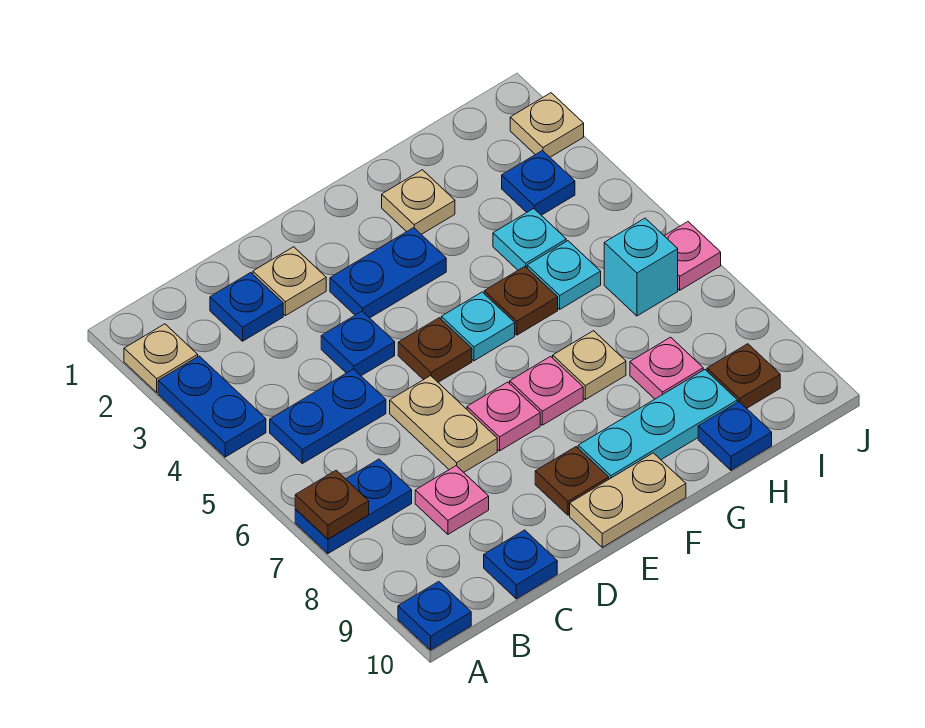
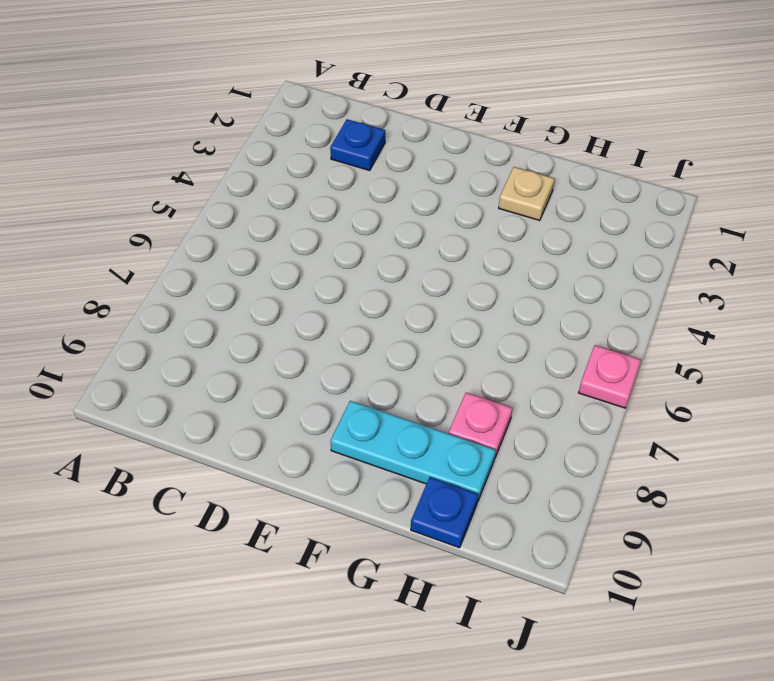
none -> tan 1x1 plate [124,324,198,393]
none -> blue 1x2 plate [158,356,266,457]
none -> blue 1x2 plate [295,459,412,554]
none -> blue 1x1 plate [398,581,471,650]

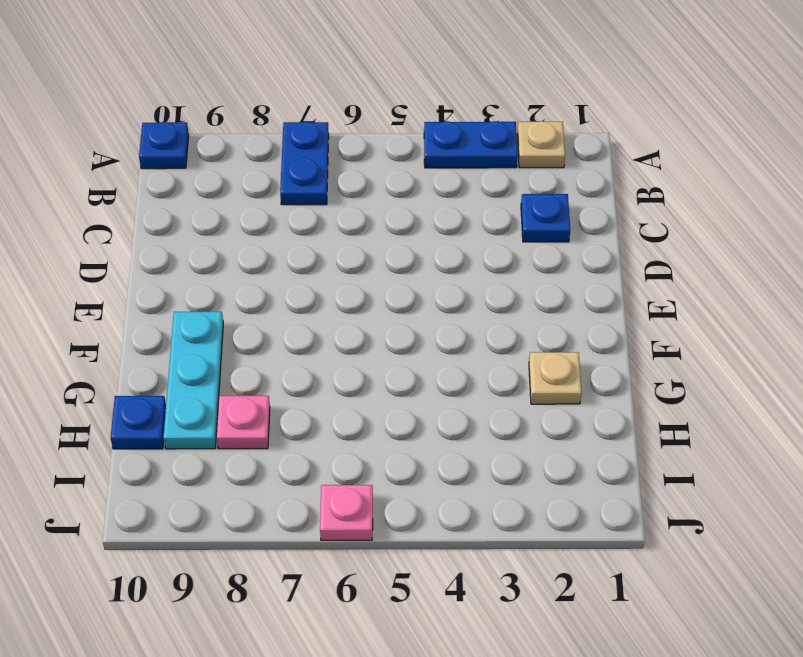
none -> blue 1x2 plate [270,369,386,463]
none -> pink 1x1 plate [415,466,489,534]
none -> blue 1x1 plate [484,530,557,599]
none -> tan 1x1 plate [253,247,326,316]

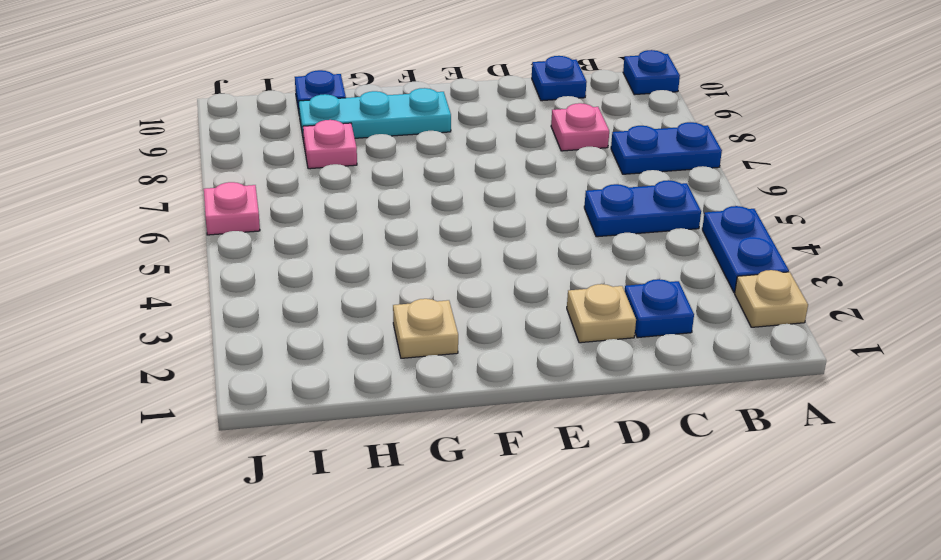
none -> blue 1x1 plate [321,311,395,376]
none -> tan 1x2 plate [390,376,497,472]
none -> blue 1x2 plate [330,228,446,318]
none -> brown 1x1 plate [398,318,472,382]

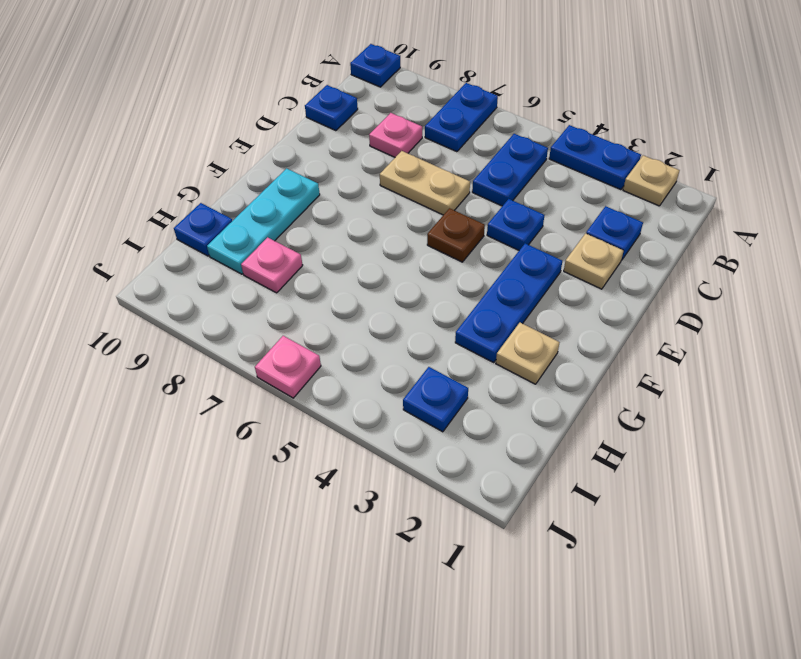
blue 1x3 plate [455,243,562,363] -> blue 1x2 plate [330,228,446,318]
none -> pink 1x1 plate [467,382,540,451]
none -> brown 1x1 plate [535,447,609,515]
none -> tan 1x2 plate [570,453,686,547]
none -> cyan 1x1 plate [441,292,515,361]

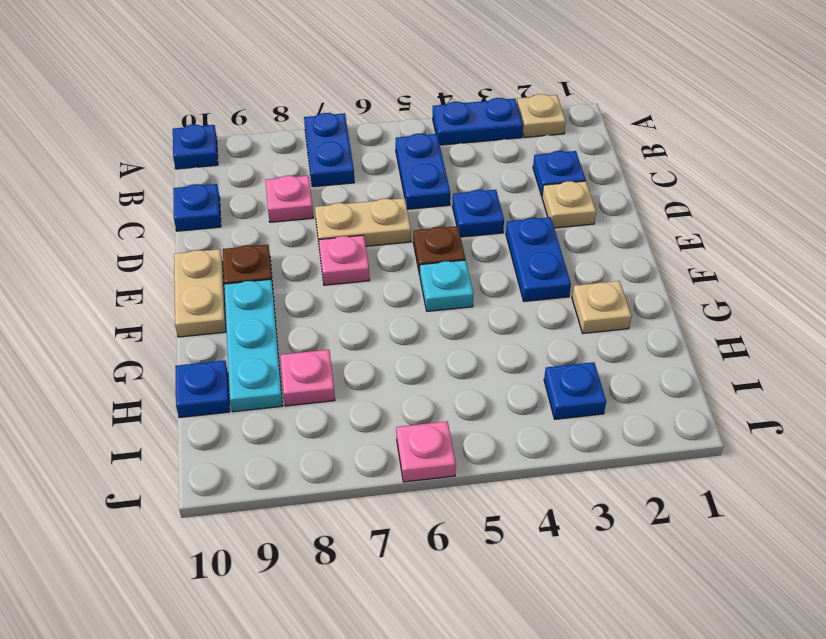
none -> pink 1x1 plate [510,356,583,425]
none -> brown 1x1 plate [484,267,558,335]
none -> tan 1x1 plate [553,331,626,399]
none -> cyan 1x1 plate [493,209,566,270]

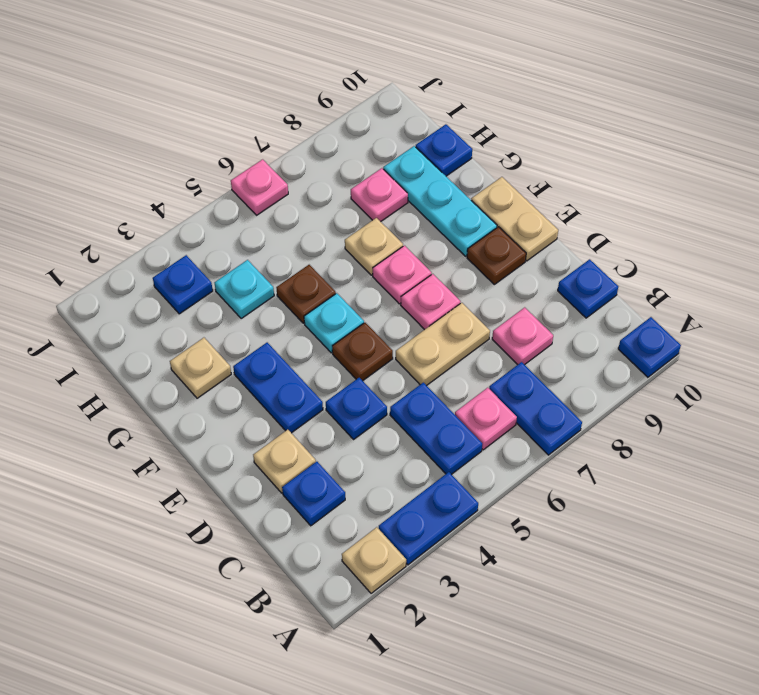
pink 1x1 plate [455,388,517,450] -> none
none -> cyan 1x1 plate [527,241,601,309]
none -> cyan 1x1 brick [604,218,678,316]
none -> brown 1x1 plate [707,344,780,408]
none -> tan 1x1 plate [510,93,584,157]

